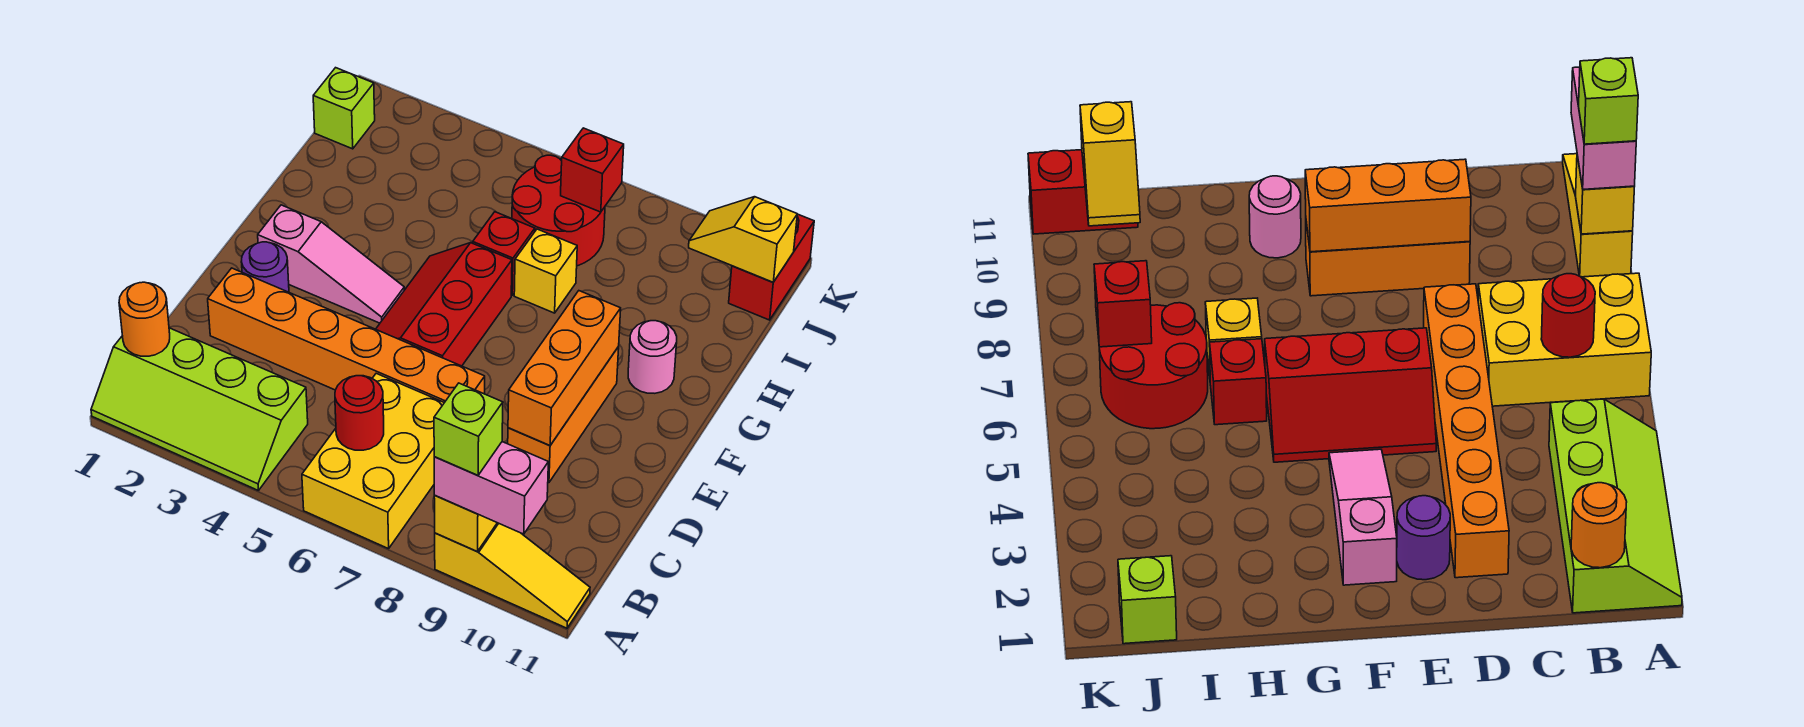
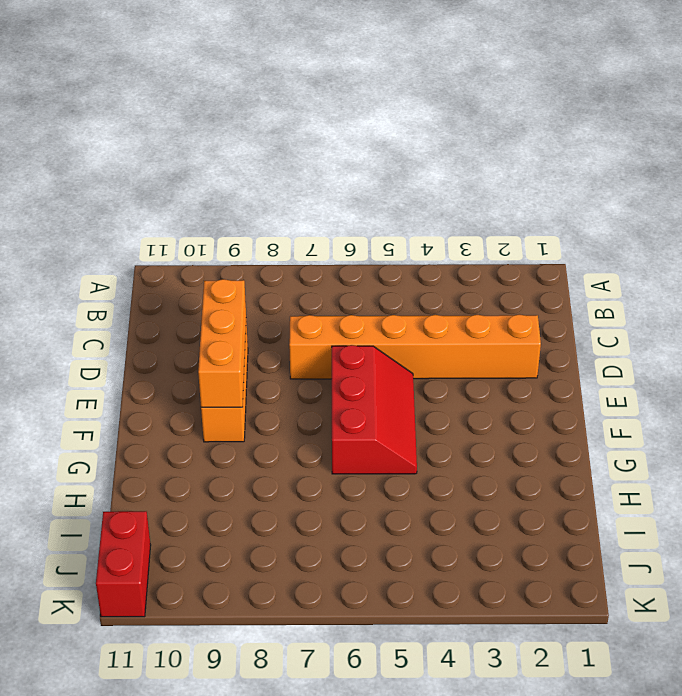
none -> lime 2x4 slope [91,328,308,491]
none -> yellow 2x3 brick [302,373,444,549]
none -> yellow 1x3 slope [435,523,590,628]

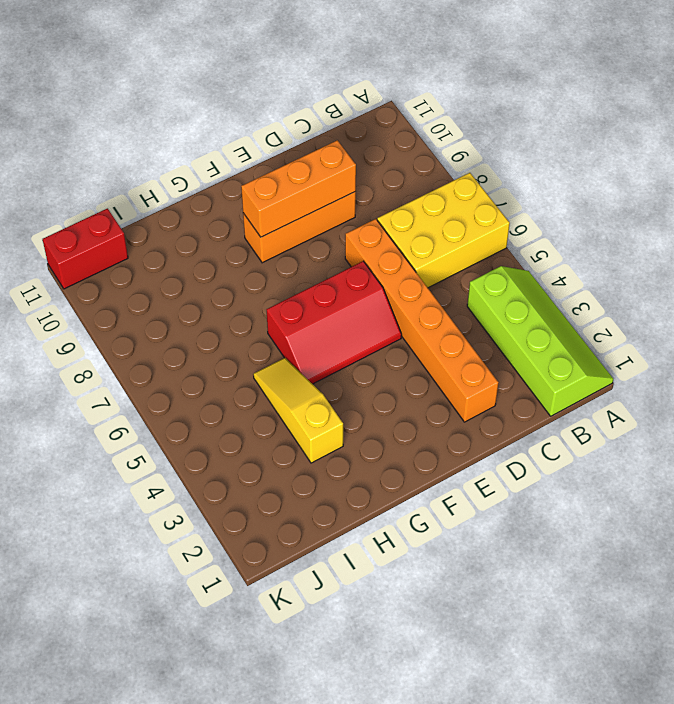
yellow 1x3 slope [253,358,343,463] -> yellow 1x3 slope moved to [435,523,590,628]
none -> purple 1x1 round brick [241,242,289,292]
none -> pink 1x3 slope [258,205,404,323]
none -> pink 1x1 round brick [628,321,677,393]

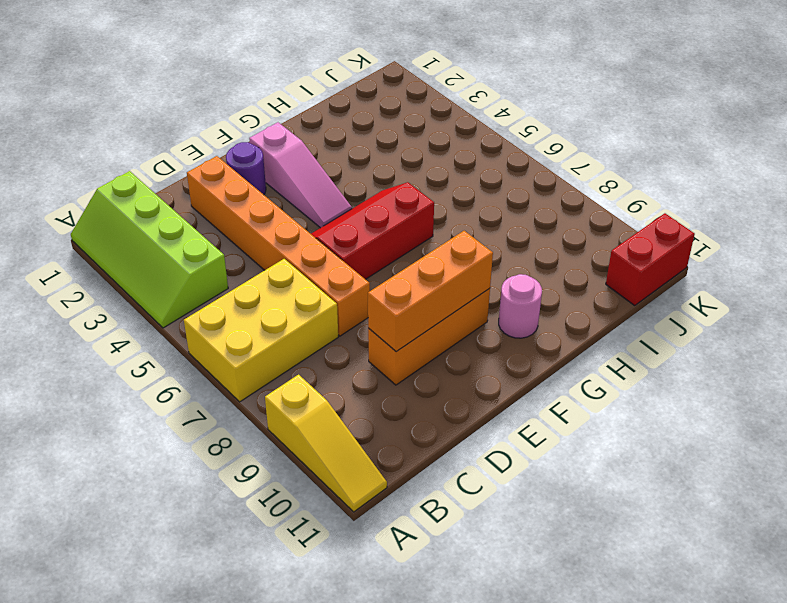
none -> red 1x1 brick [473,212,535,295]
none -> yellow 1x1 brick [514,229,577,313]
none -> red 2x2 round brick [512,155,605,266]

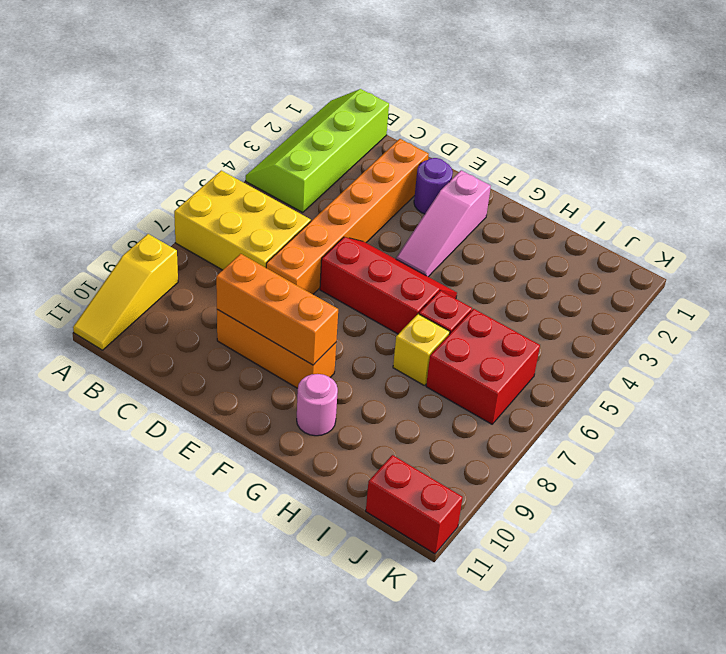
red 2x2 brick [426,309,540,424] -> red 2x2 round brick [512,155,605,266]
none -> lime 1x1 brick [313,68,375,149]
none -> yellow 1x1 brick [434,496,497,552]
none -> orange 1x1 round brick [119,282,170,356]

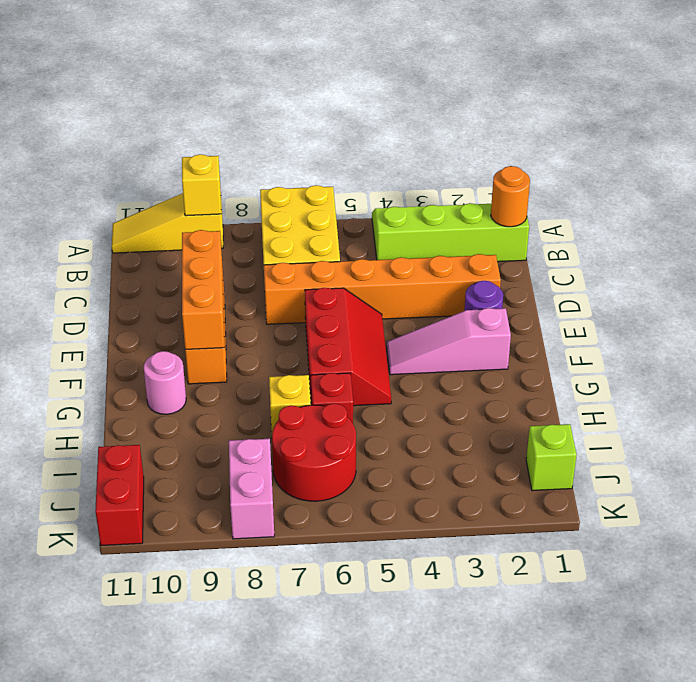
pink 1x2 brick [229,439,274,539] -> pink 1x2 brick turned to [434,442,548,534]
none -> red 1x1 round brick [335,376,384,450]
none -> red 1x1 brick [561,128,624,212]
none -> yellow 1x2 slope [689,197,797,282]

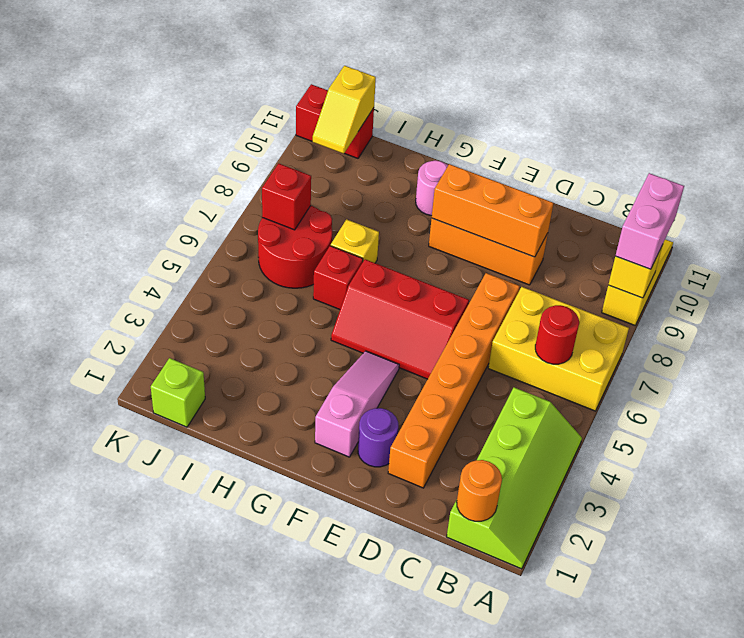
none -> lime 1x1 brick [434,383,503,475]

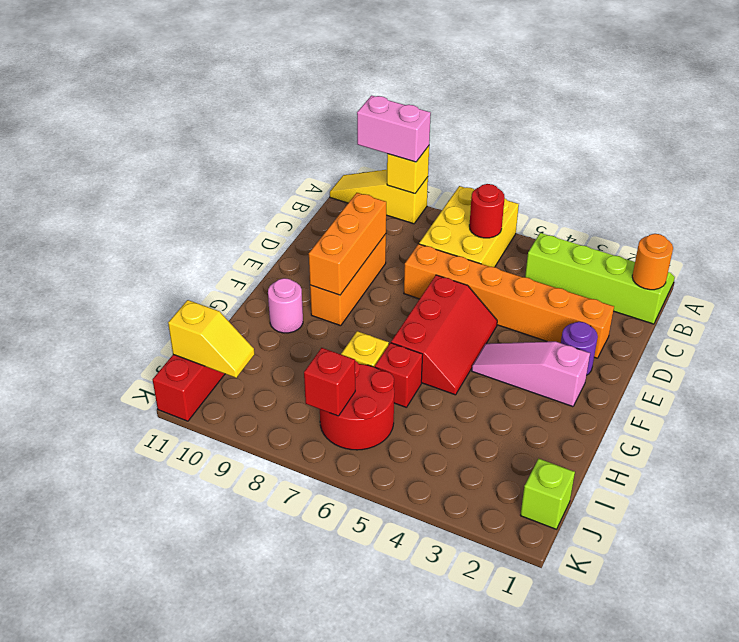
none -> lime 1x1 brick [434,383,503,475]

